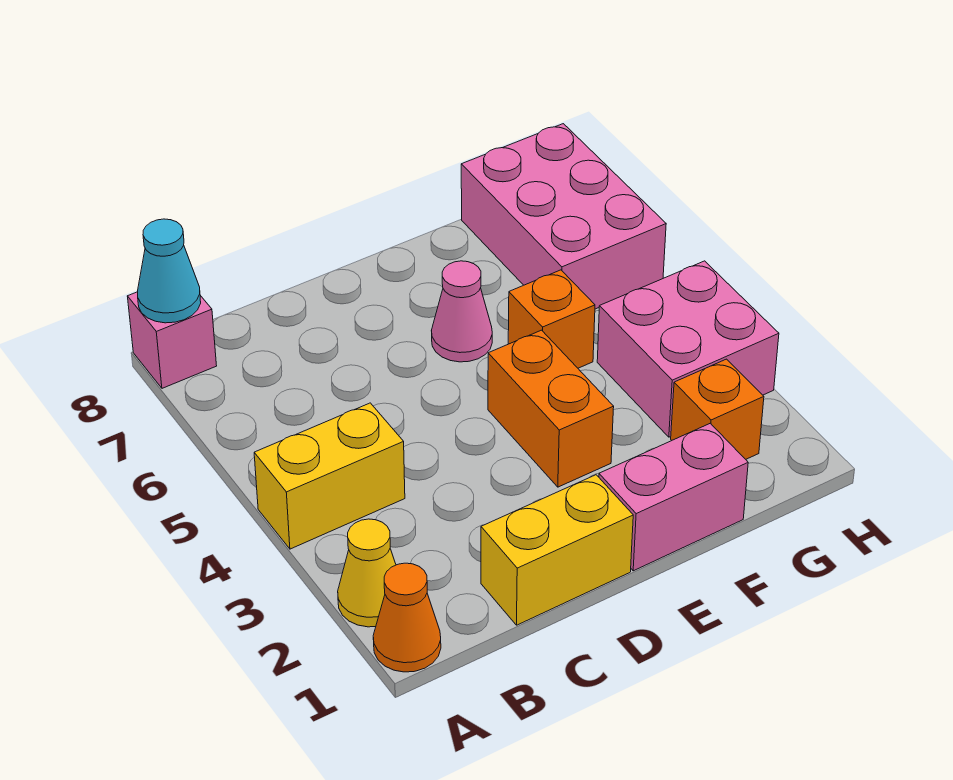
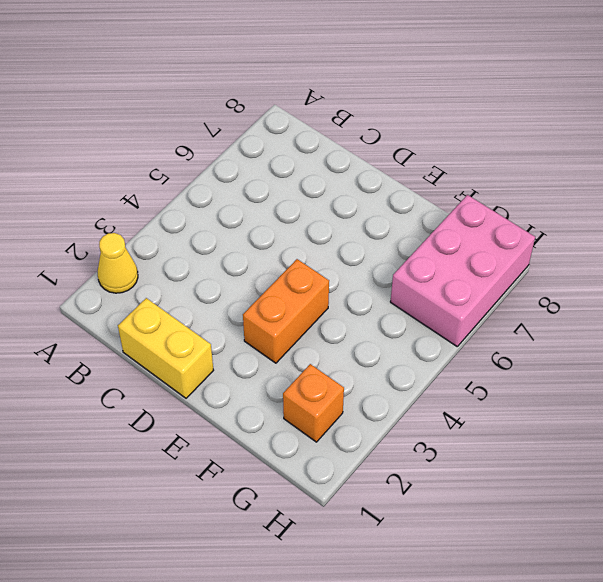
none -> orange 1x1 cone [373,563,441,672]
none -> yellow 1x2 brick [254,403,405,549]
none -> pink 1x1 brick [127,292,217,388]

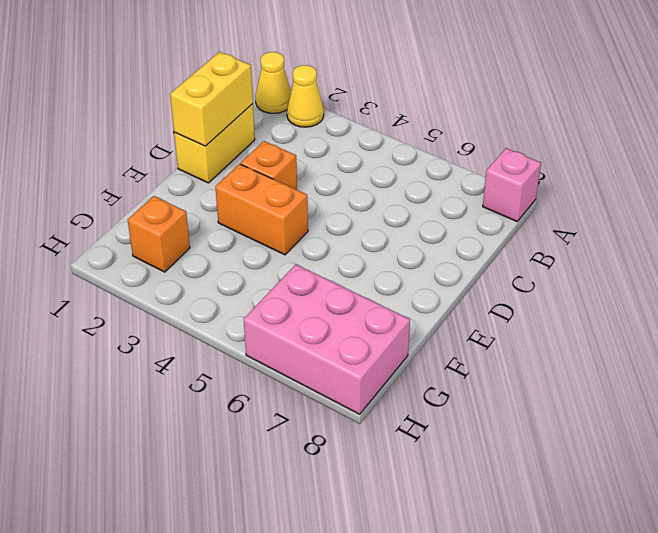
yellow 1x1 cone [256,52,291,113] -> orange 1x1 cone [373,563,441,672]
yellow 1x2 brick [170,52,253,146] -> yellow 1x2 brick moved to [254,403,405,549]
orange 1x1 brick [241,141,297,190] -> orange 1x1 brick moved to [508,270,595,368]
none -> pink 1x2 brick [599,423,748,571]
none -> pink 1x1 cone [432,261,492,362]
none -> pink 2x2 brick [597,261,779,437]

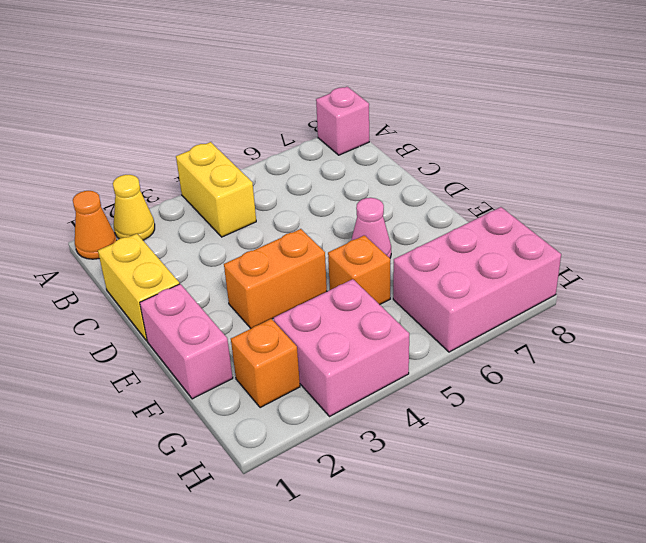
none -> cyan 1x1 cone [138,219,201,323]

